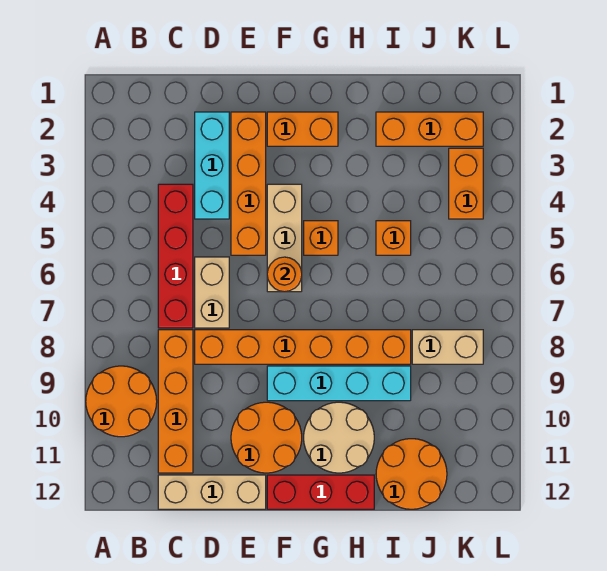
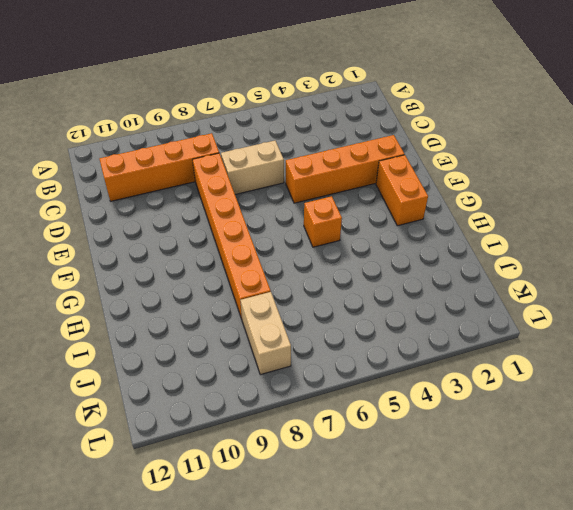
none -> orange 2x2 round brick [86,366,157,437]
none -> red 1x4 brick [158,184,193,328]
none -> tan 1x3 brick [158,475,266,509]

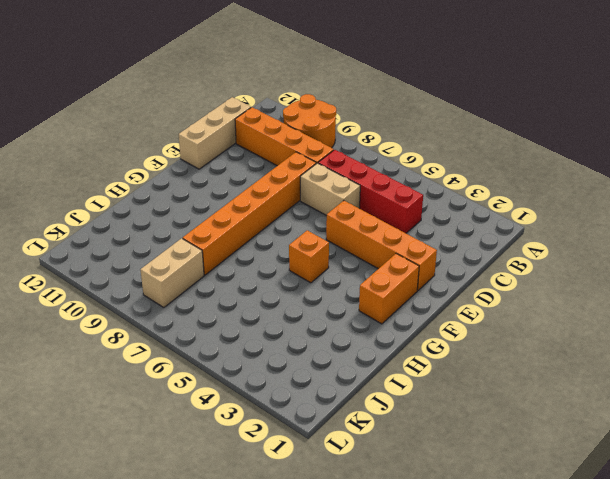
none -> cyan 1x3 brick [195,112,229,219]
none -> orange 2x2 round brick [231,402,302,473]
none -> tan 1x3 brick [267,184,302,292]

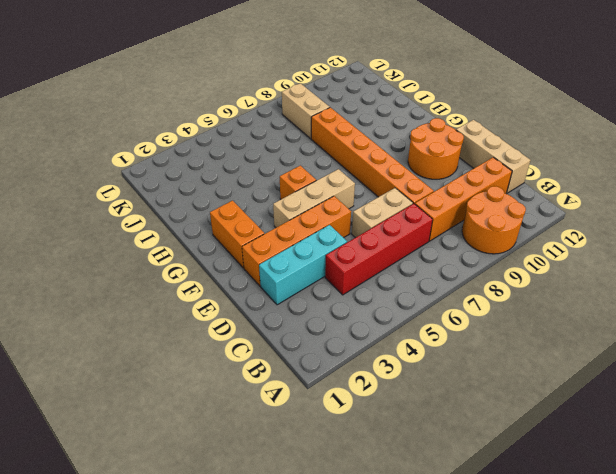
none -> cyan 1x4 brick [267,366,411,401]
none -> red 1x3 brick [267,475,374,509]
none -> tan 2x2 round brick [304,402,374,473]

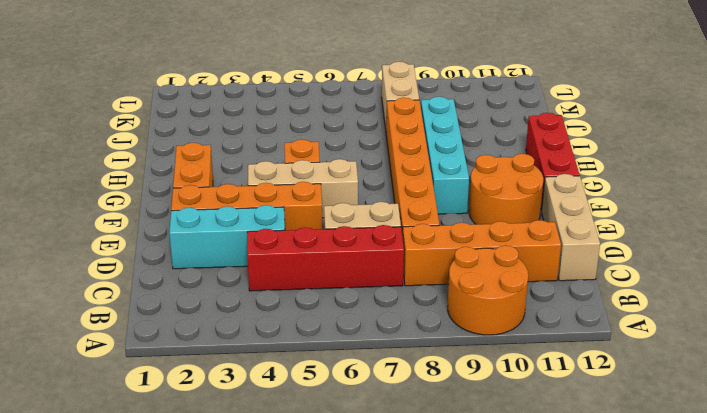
none -> tan 2x2 round brick [304,402,374,473]
none -> orange 1x3 brick [376,112,483,146]
none -> orange 1x1 brick [376,221,411,255]

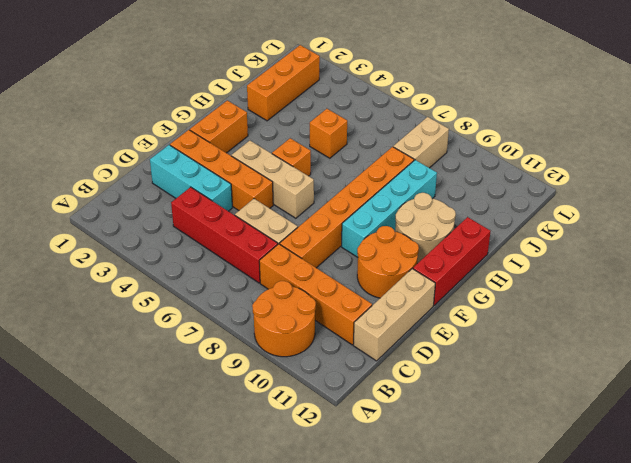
none -> orange 2x2 round brick [376,439,447,509]
none -> orange 1x2 brick [449,148,483,219]
none -> orange 1x1 round brick [267,257,302,292]

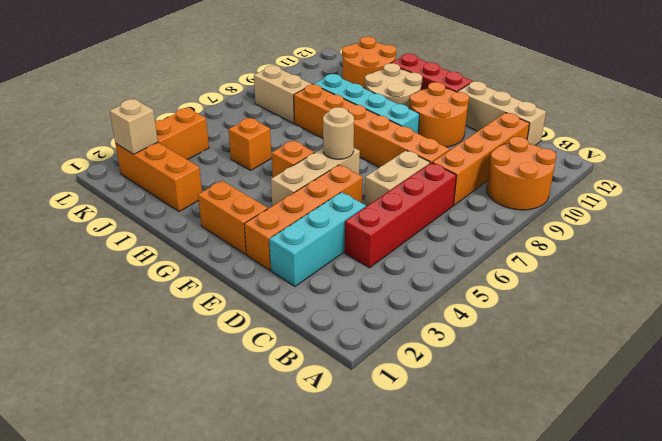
tan 1x1 round brick [323,107,354,159] -> orange 1x1 round brick [267,257,302,292]
tan 1x1 brick [110,99,158,154] -> none

